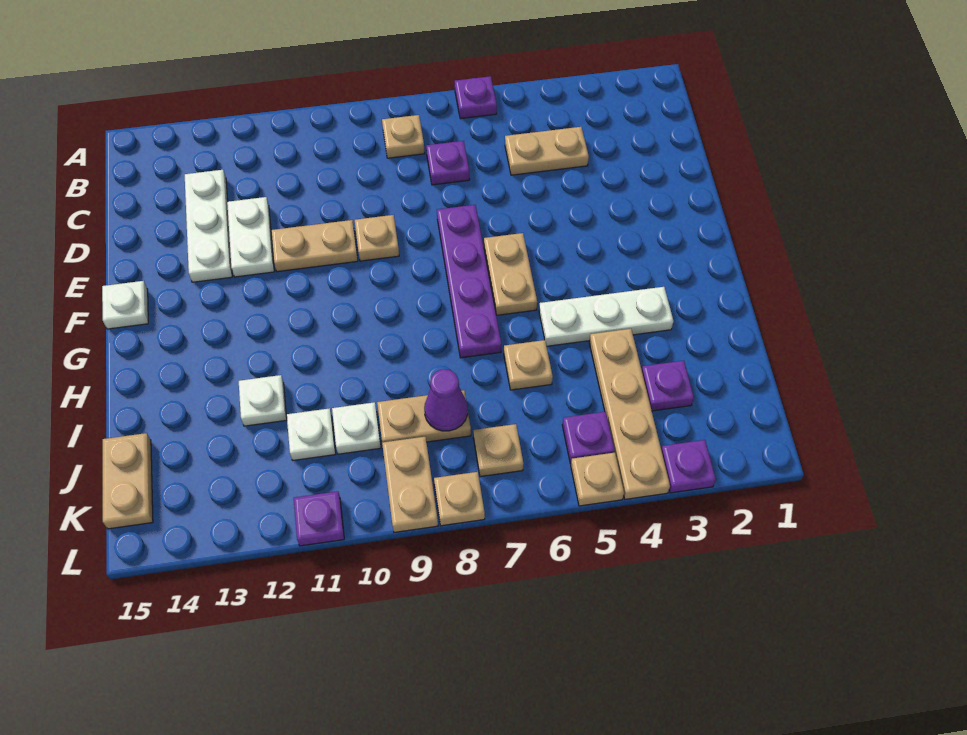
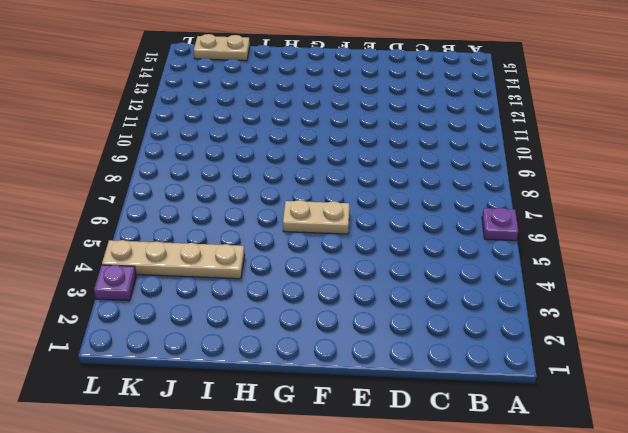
none -> tan 1x1 plate [382,115,425,158]
none -> tan 1x2 plate [505,127,589,175]
none -> purple 1x1 plate [426,141,470,185]

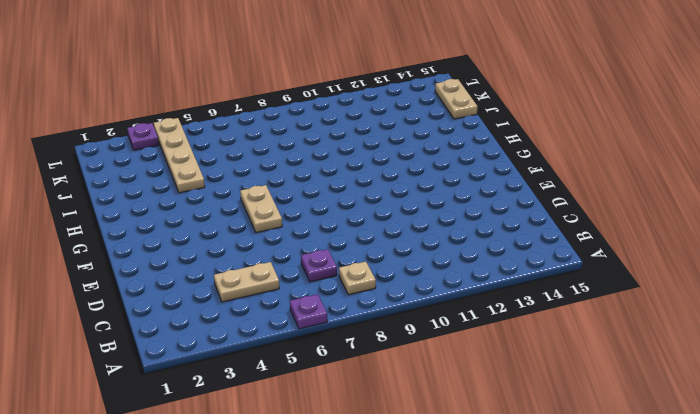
none -> white 1x3 plate [185,170,232,282]
none -> white 1x2 plate [227,197,274,277]
none -> purple 1x4 plate [437,205,501,358]

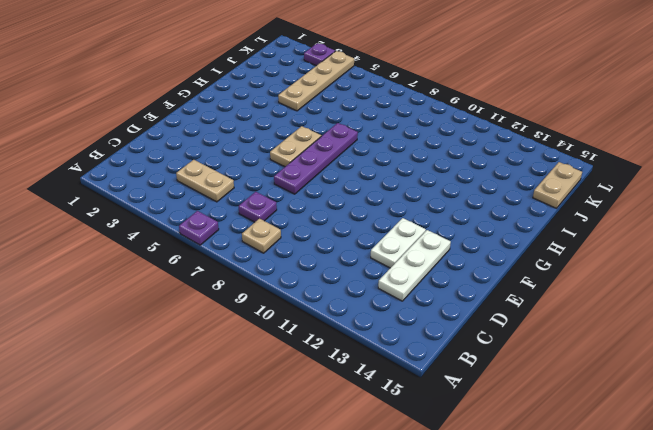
none -> tan 1x1 plate [355,215,399,261]
none -> tan 1x2 plate [271,220,358,272]
none -> white 1x1 plate [102,281,148,329]

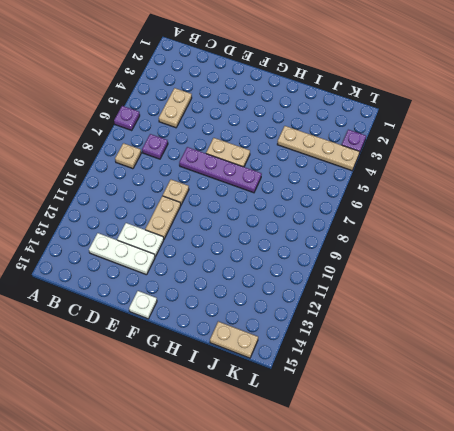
none -> white 1x3 plate [539,287,673,346]
none -> tan 1x1 plate [504,340,553,390]
none -> white 1x1 plate [239,375,287,426]

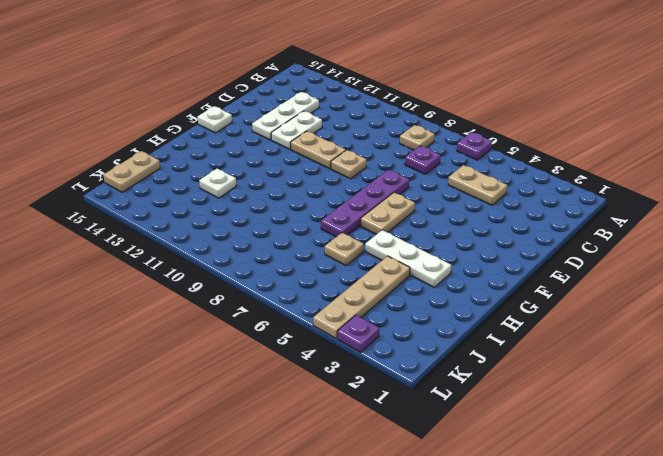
none -> purple 1x1 plate [642,361,694,411]
none -> tan 1x2 plate [377,390,471,442]
none -> white 1x1 plate [332,402,381,454]

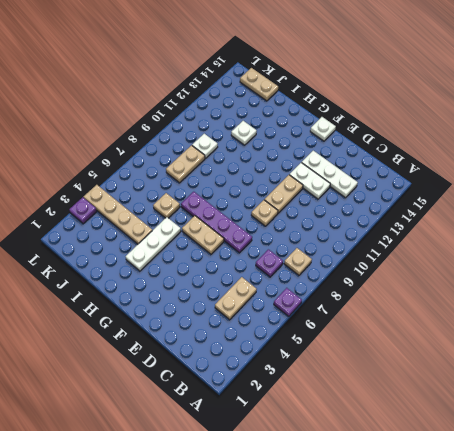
none -> purple 1x1 plate [642,361,694,411]
none -> white 1x1 plate [287,408,336,460]
none -> purple 1x1 plate [562,412,615,464]

